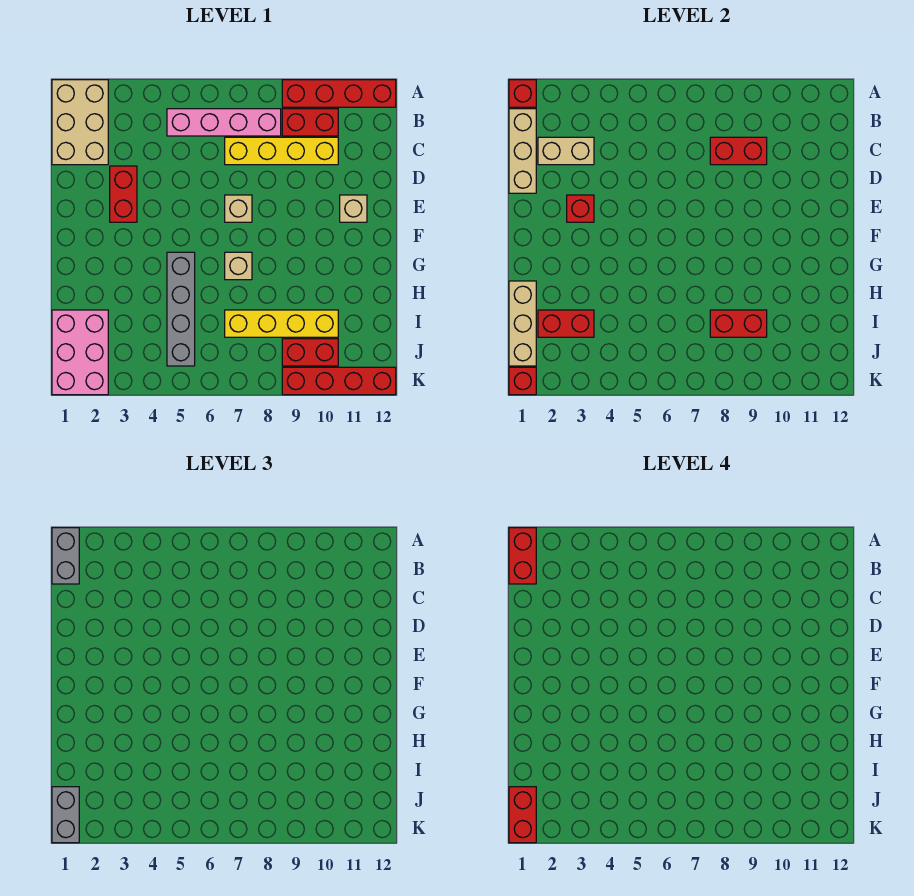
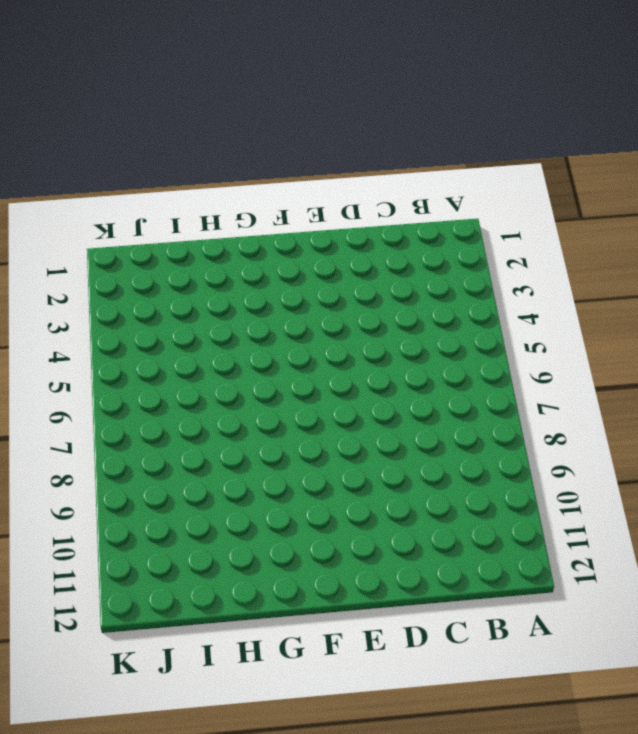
none -> tan 2x3 brick [52,80,108,165]
none -> red 1x4 brick [282,80,396,107]
none -> pink 1x4 brick [167,109,281,136]

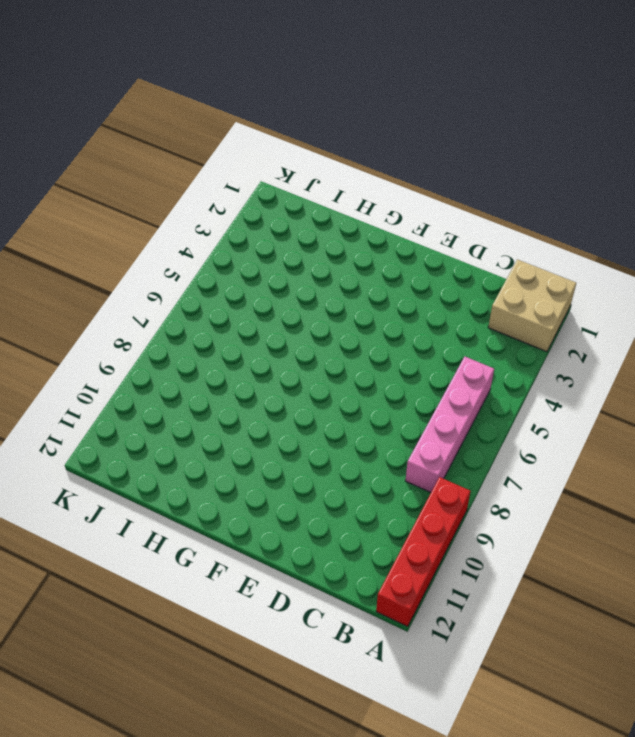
tan 2x2 brick [488,260,576,352] -> tan 2x3 brick [52,80,108,165]
none -> red 1x2 brick [282,109,338,136]
none -> yellow 1x4 brick [225,137,338,165]
none -> red 1x2 brick [110,166,137,222]

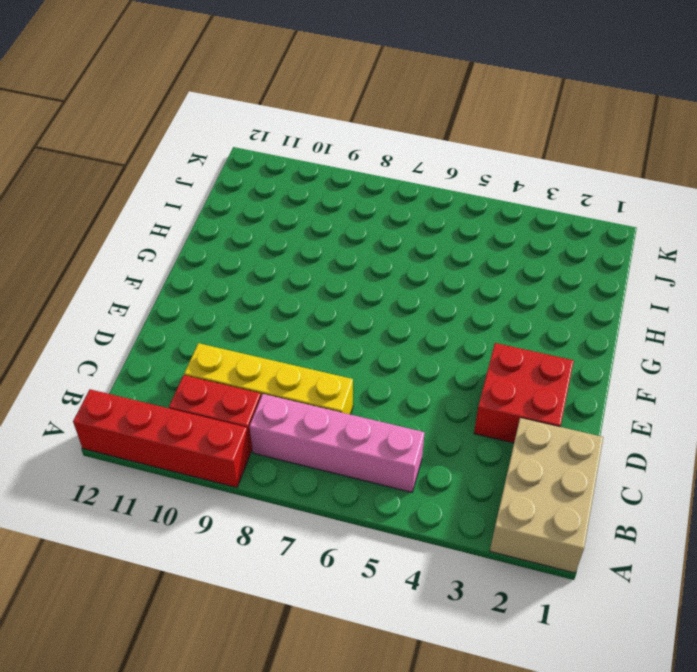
red 2x2 brick [474,343,574,443] -> red 1x2 brick [110,166,137,222]
none -> tan 1x1 brick [225,195,252,222]
none -> tan 1x1 brick [340,195,367,222]
none -> grey 1x4 brick [167,252,195,366]

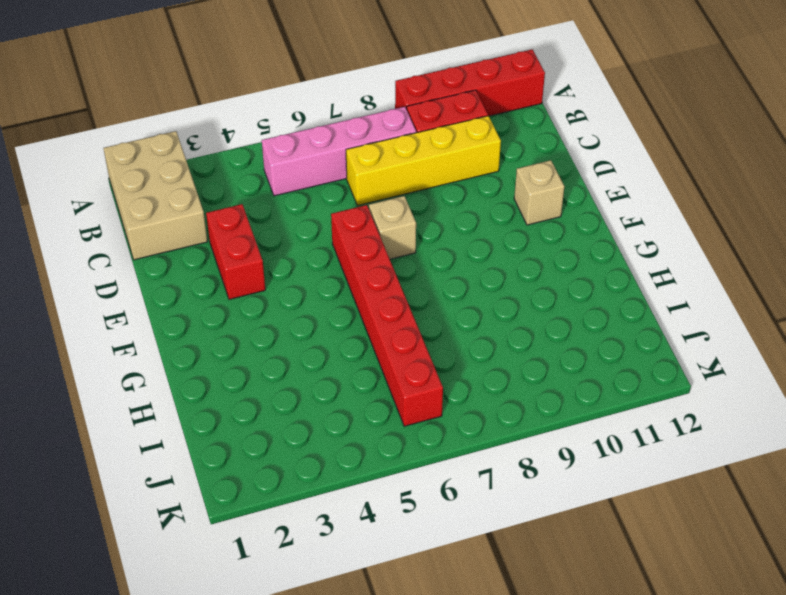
red 1x6 brick [331,205,443,426] -> none
none -> grey 1x4 brick [167,252,195,366]
none -> tan 1x1 brick [225,252,252,280]
none -> pink 2x3 brick [52,310,108,395]

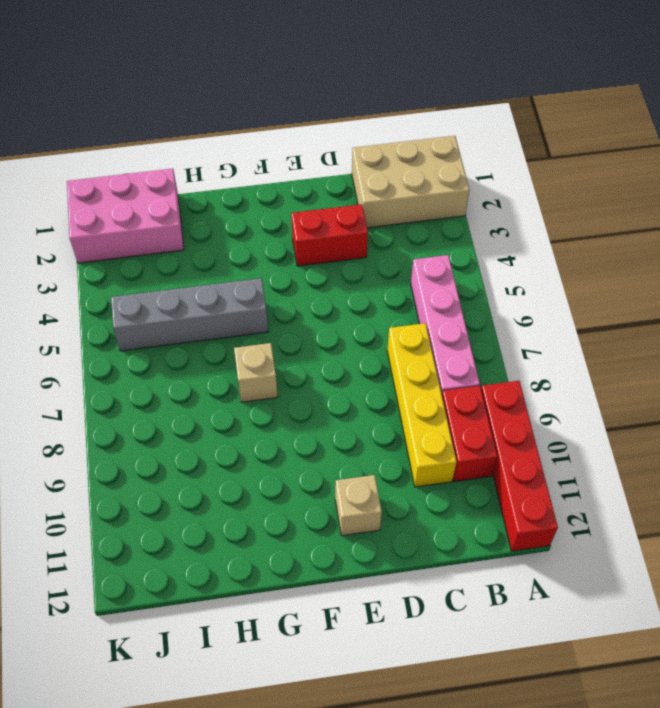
none -> tan 1x1 brick [225,195,252,222]
none -> yellow 1x4 brick [225,310,338,337]
none -> red 1x2 brick [282,339,338,366]

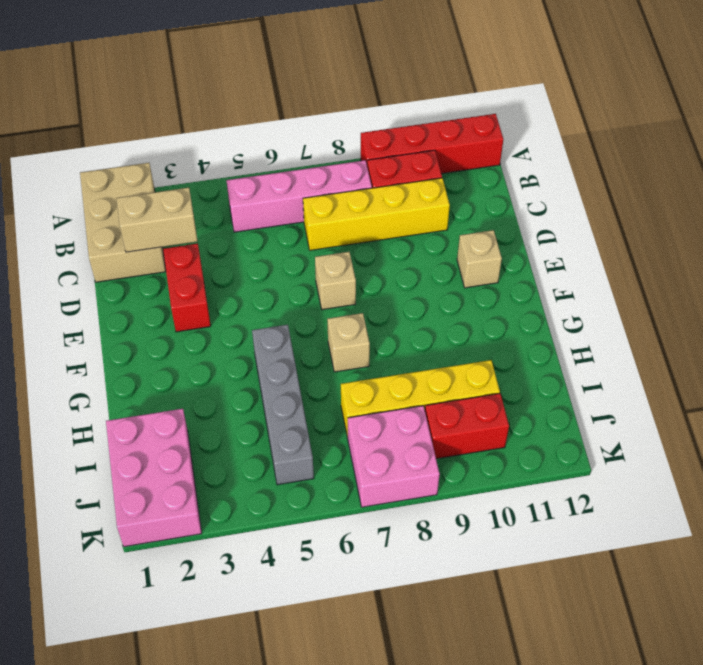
pink 2x2 brick [348,406,440,507] -> none
none -> red 1x4 brick [282,367,396,395]
none -> red 1x1 brick [509,80,536,107]
none -> tan 1x3 brick [509,109,536,193]

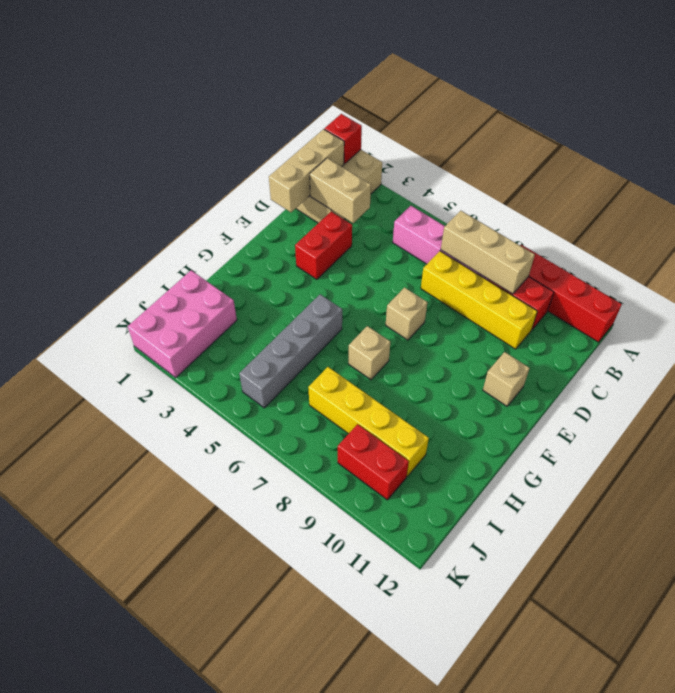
tan 1x3 brick [441,211,535,294] -> tan 1x3 brick turned to [509,281,536,366]
none -> red 1x4 brick [282,367,396,395]
none -> red 1x2 brick [710,137,767,165]
none -> red 1x1 brick [567,195,594,222]

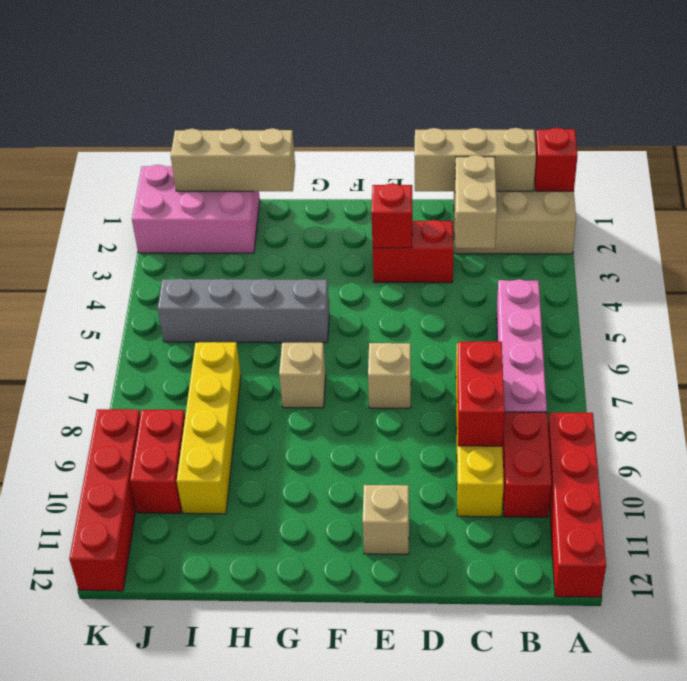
none -> red 1x2 brick [538,310,594,337]
none -> red 1x2 brick [710,310,767,337]
none -> red 1x1 brick [509,367,536,395]

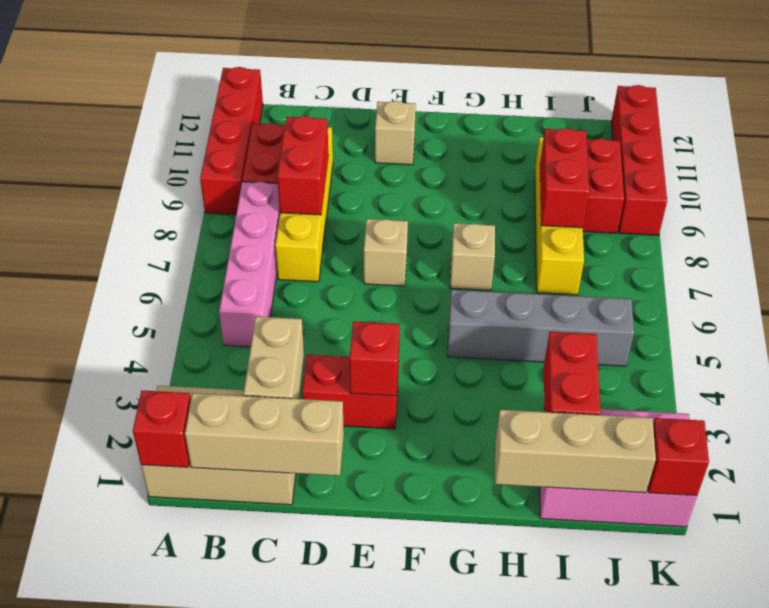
none -> grey 1x2 brick [52,528,79,584]
none -> grey 1x2 brick [52,787,79,843]
none -> red 1x2 brick [509,528,536,584]

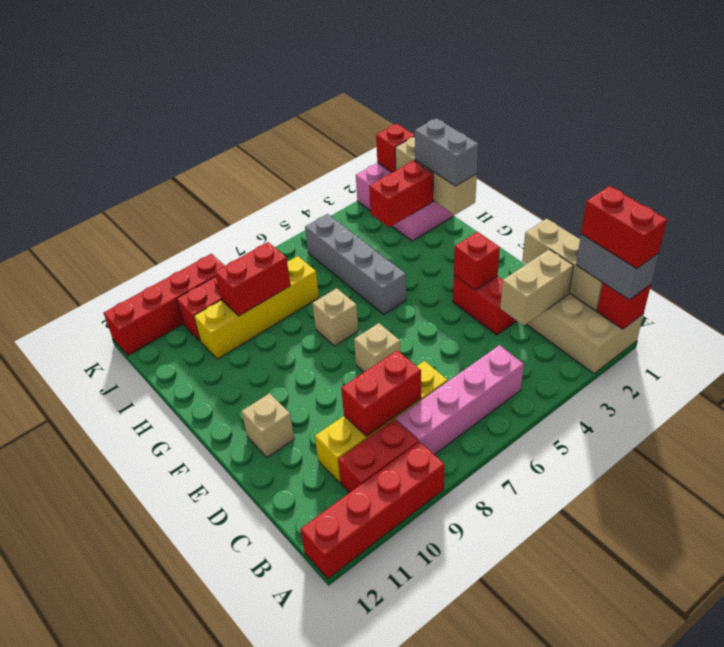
grey 1x2 brick [415,118,478,186] -> grey 1x2 brick moved to [52,787,79,843]
none -> red 1x2 brick [509,787,536,843]

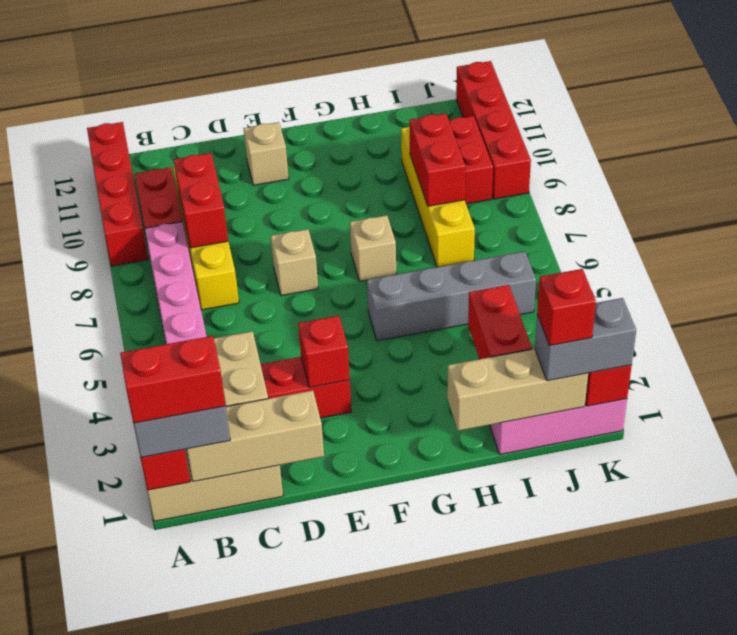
red 1x1 brick [537,269,596,346] -> red 1x2 brick [509,787,536,843]

